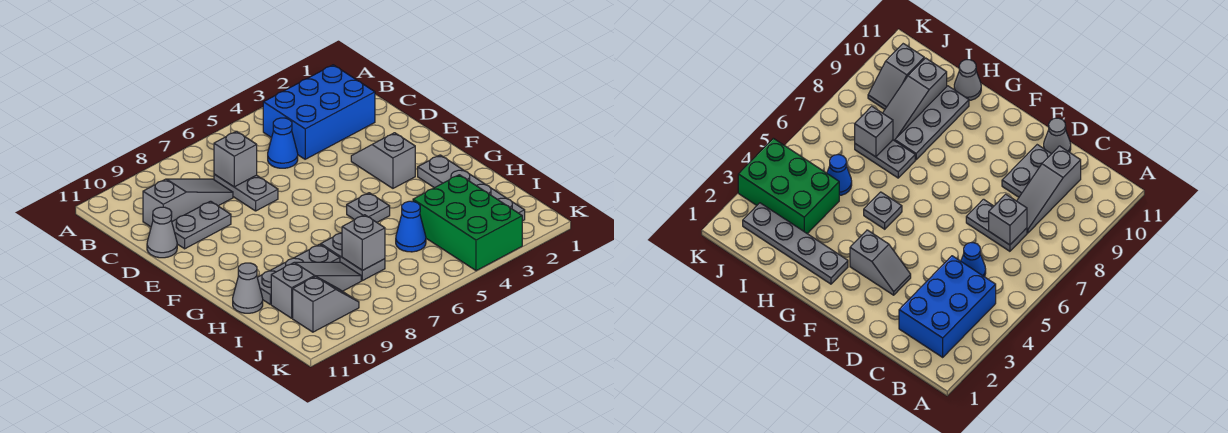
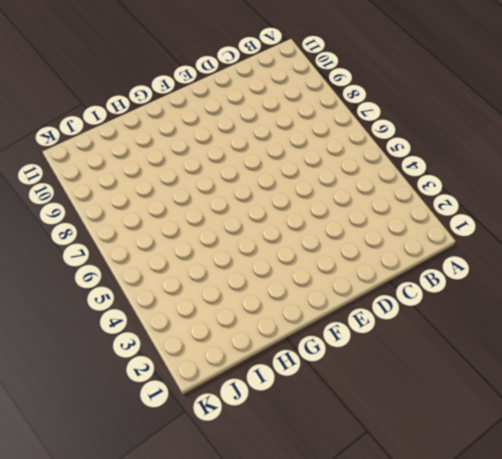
none -> blue 2x3 brick [263,65,375,159]
none -> blue 1x1 cone [268,118,298,168]
none -> grey 1x2 plate [214,174,278,211]

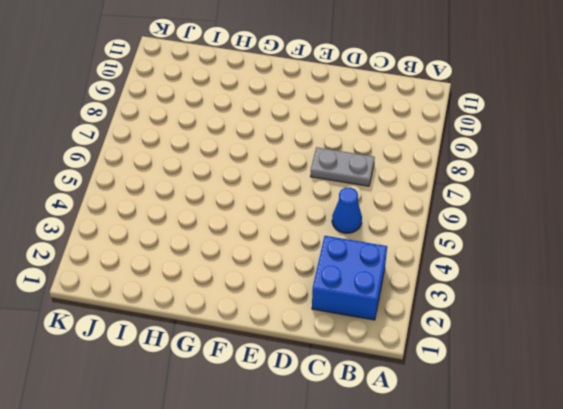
blue 2x2 brick [312,236,387,320] -> blue 2x3 brick [263,65,375,159]
none -> grey 1x3 slope [143,179,233,227]
none -> grey 1x2 plate [172,201,231,249]
none -> grey 1x1 cone [147,207,177,258]

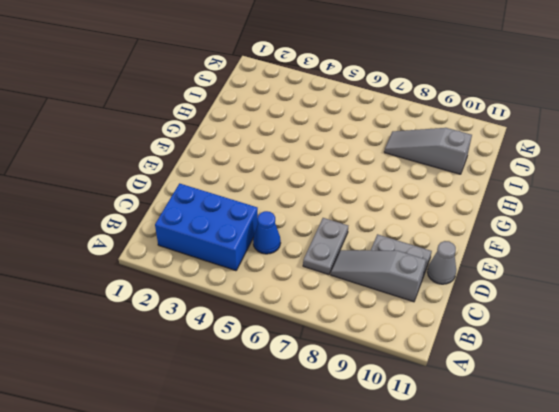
none -> grey 1x2 slope [351,133,415,188]
none -> grey 1x4 plate [418,155,525,221]
none -> grey 1x1 plate [347,193,390,222]

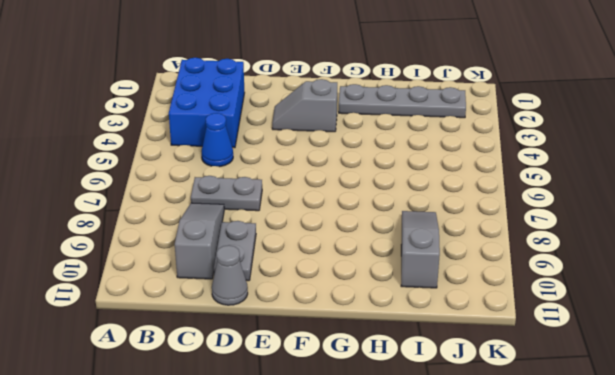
none -> grey 1x1 plate [347,193,390,222]
none -> grey 1x2 plate [321,233,385,281]
none -> grey 1x3 plate [257,244,340,304]

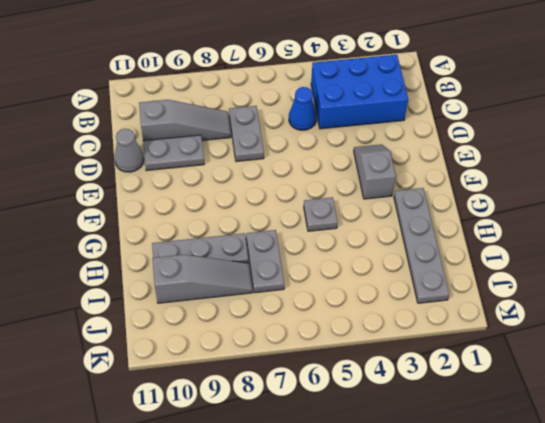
none -> grey 1x1 cone [233,263,263,313]
none -> green 2x3 brick [413,175,522,271]
none -> blue 1x1 cone [396,201,426,252]

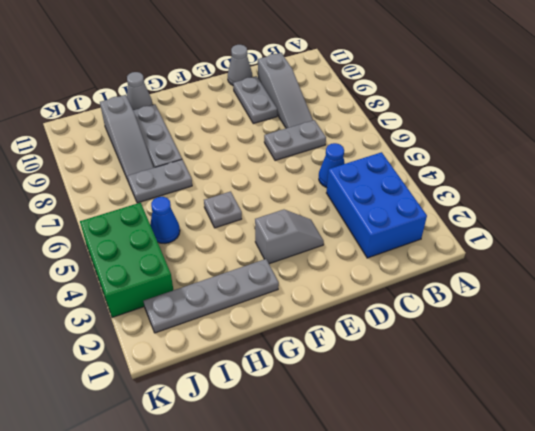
green 2x3 brick [80,203,173,317] -> green 2x3 brick turned to [413,175,522,271]
none -> grey 1x2 slope [293,276,359,332]
none -> grey 1x1 brick [214,131,257,187]
none -> grey 1x1 brick [342,215,385,270]

